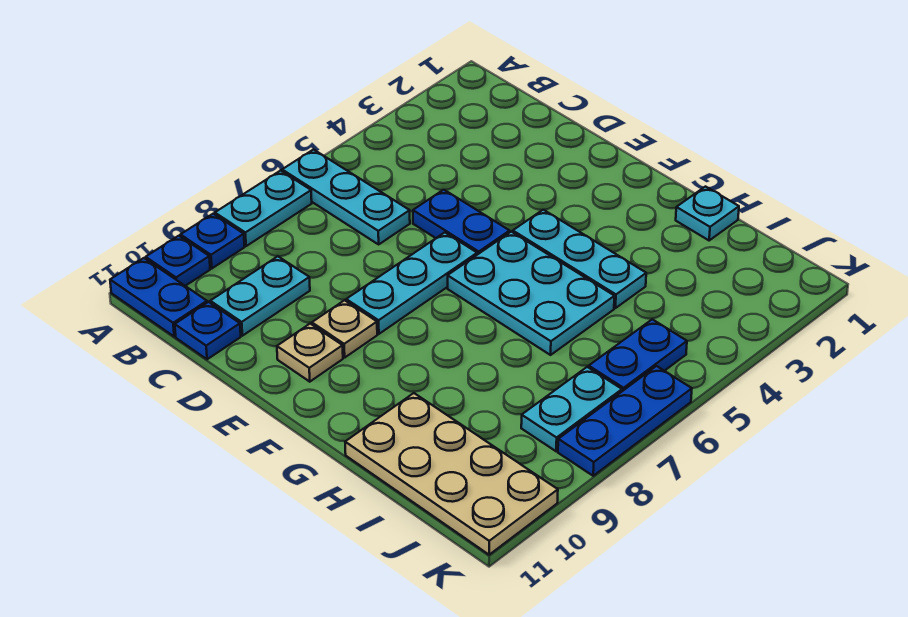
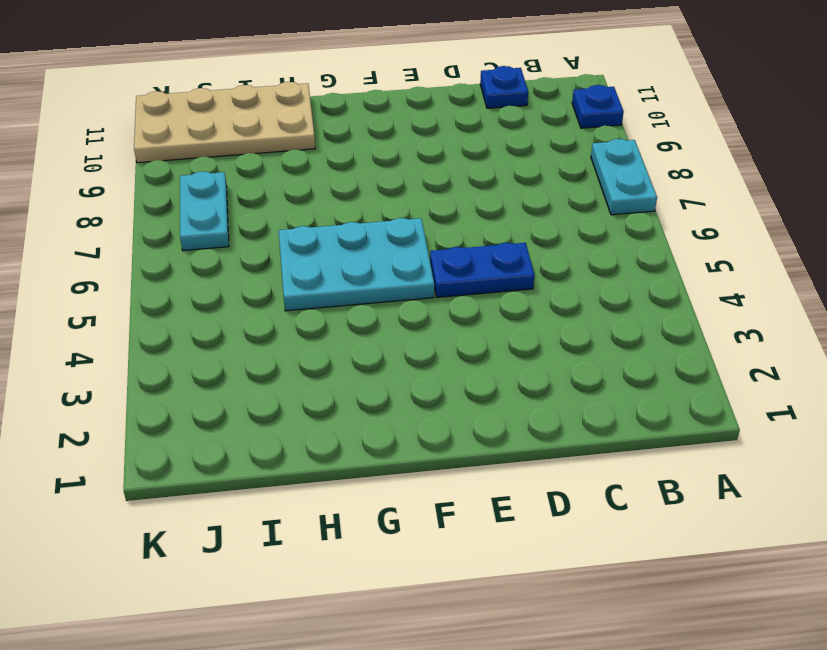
none -> cyan 1x3 plate [282,150,410,244]
none -> blue 1x1 plate [181,214,244,268]
none -> blue 1x2 plate [110,258,207,336]

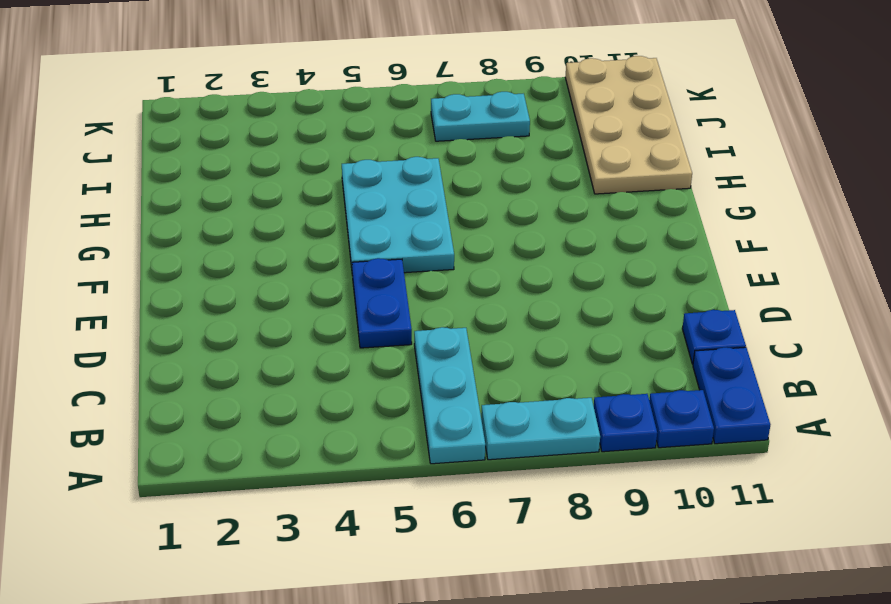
none -> cyan 1x2 plate [210,257,310,336]
none -> cyan 1x3 plate [346,233,477,334]
none -> tan 1x1 plate [312,300,377,358]

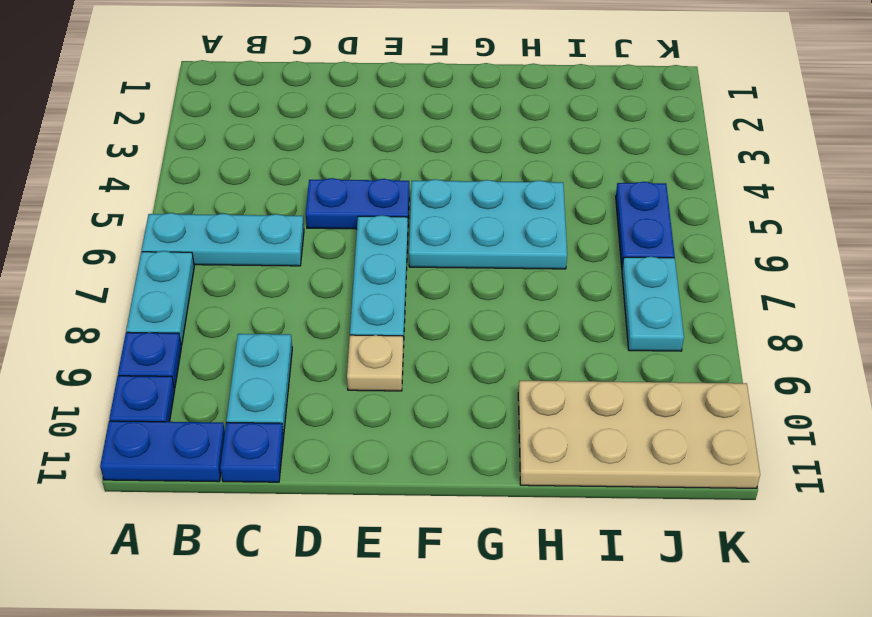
none -> tan 1x1 plate [277,324,343,382]
none -> cyan 1x3 plate [513,210,646,308]
none -> cyan 1x1 plate [676,187,739,240]

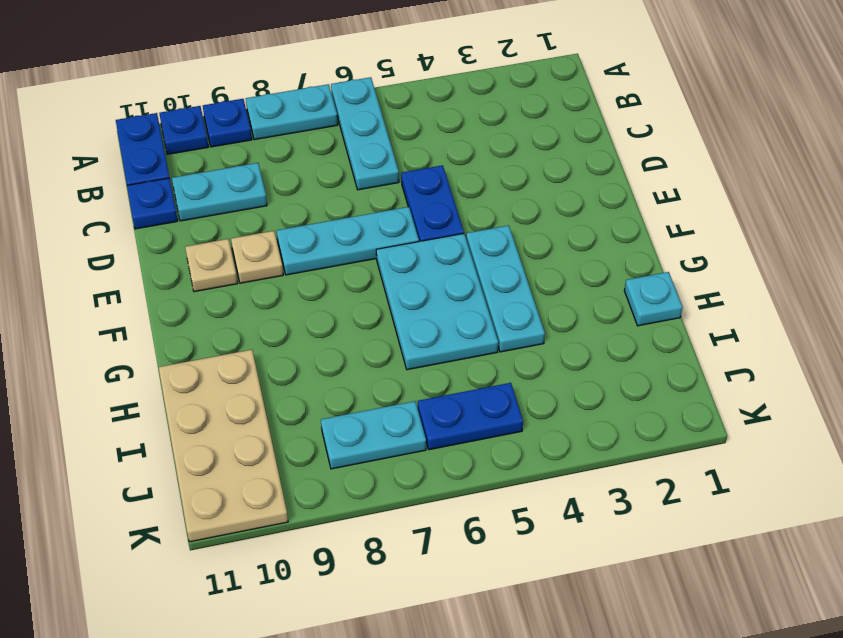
none -> blue 1x3 plate [558,366,692,476]

